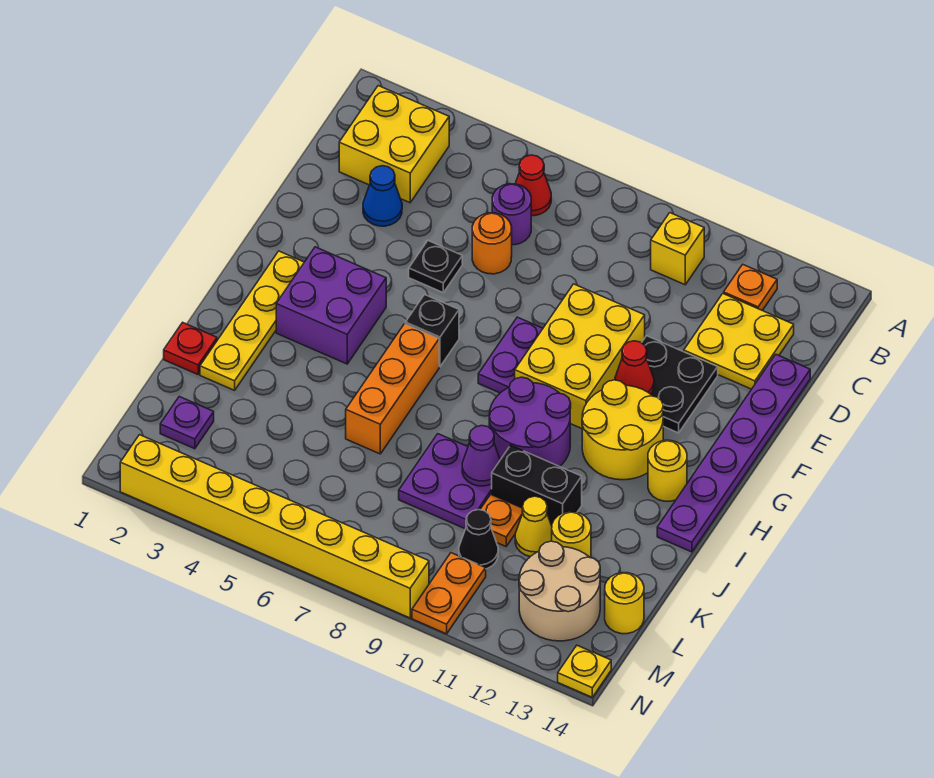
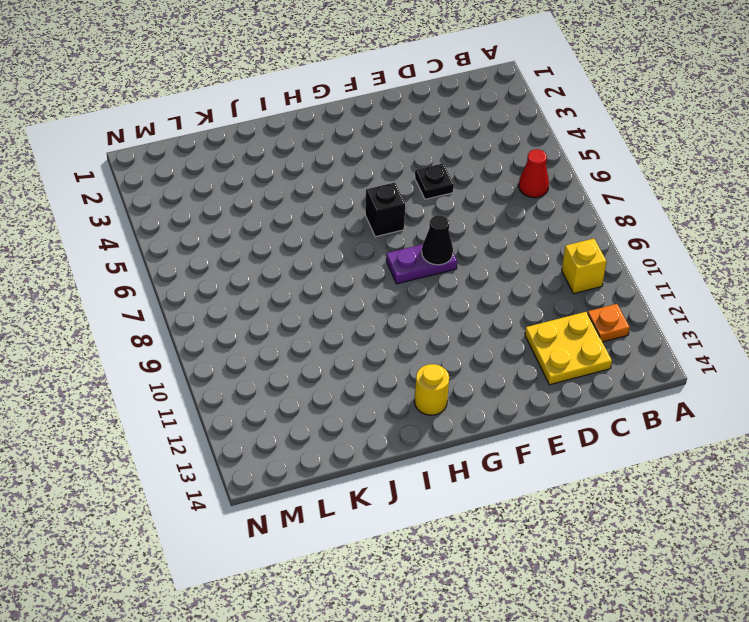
black 1x1 cone [422,215,453,265] -> black 1x1 cone moved to [459,510,498,569]
none -> yellow 2x2 brick [339,86,449,203]
none -> purple 1x1 round brick [492,184,531,245]
none -> blue 1x1 cone [363,166,402,226]
none -> orange 1x1 round brick [472,213,512,274]

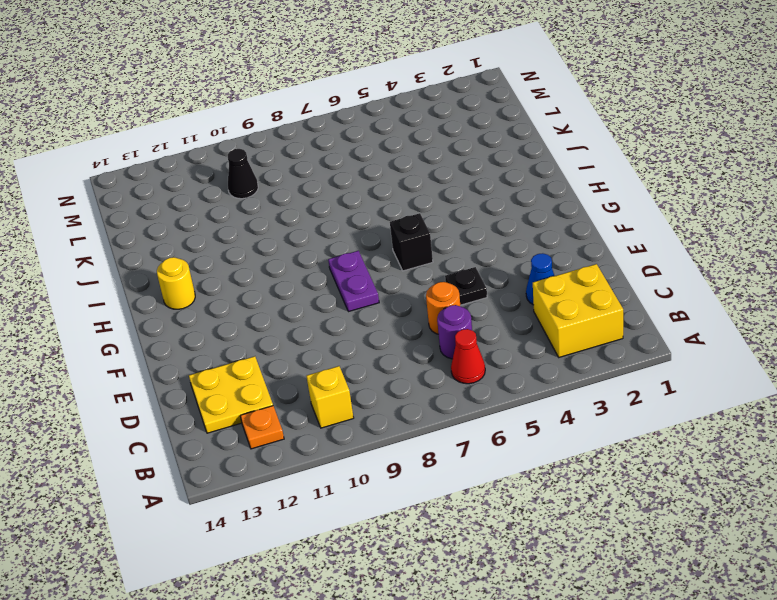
none -> purple 1x6 plate [657,355,810,552]
none -> yellow 2x3 brick [515,284,645,429]
none -> black 2x2 plate [642,336,718,433]
none -> yellow 1x4 plate [200,251,304,390]

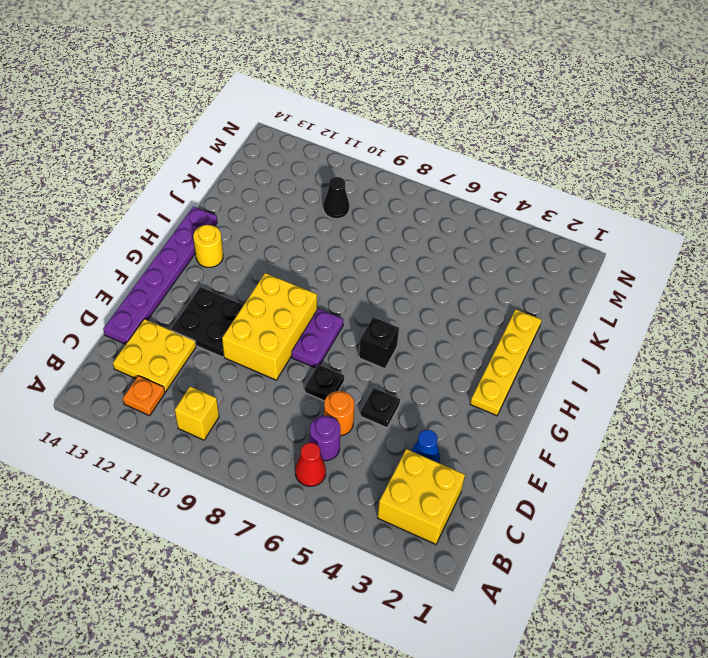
black 1x1 plate [305,364,344,401] -> none
none -> purple 2x2 brick [276,247,386,364]
none -> yellow 2x2 round brick [582,380,663,480]
none -> orange 1x3 brick [346,324,439,454]
none -> purple 2x2 round brick [489,377,571,467]

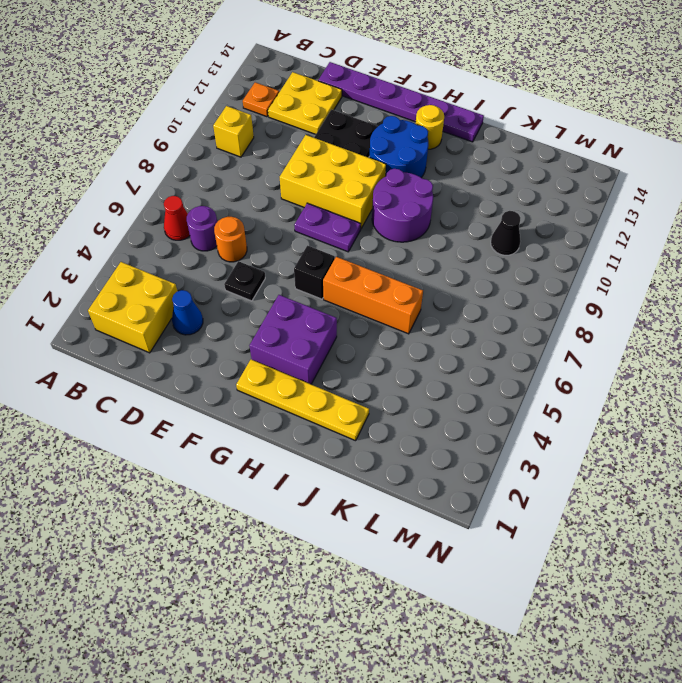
blue 2x2 round brick [369,116,428,178] -> yellow 2x2 round brick [582,380,663,480]
none -> red 1x1 plate [164,322,217,375]
none -> purple 2x2 plate [399,434,492,529]
none -> black 1x2 brick [492,445,582,526]
none -> orange 1x1 plate [480,495,523,546]

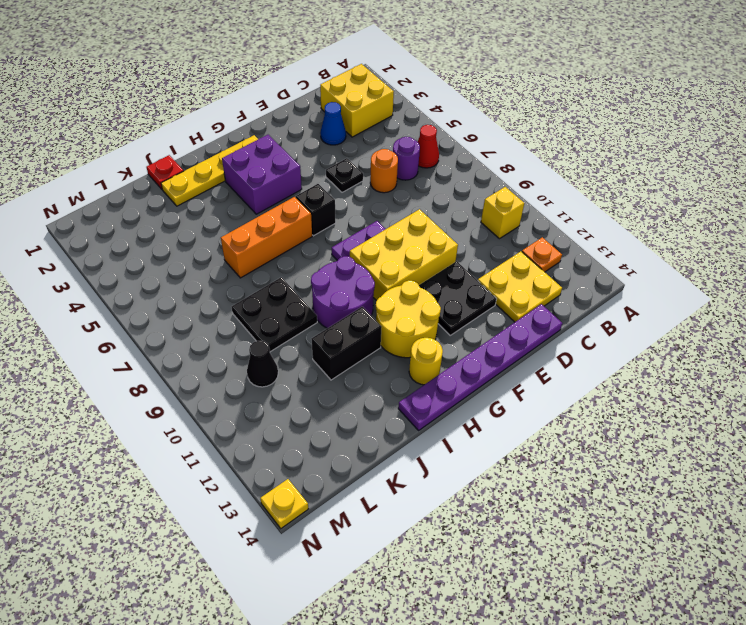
black 1x2 brick [312,307,382,380] -> black 1x2 brick turned to [492,445,582,526]
black 2x2 plate [232,277,317,352] -> purple 2x2 plate [399,434,492,529]
none -> orange 1x1 plate [480,495,523,546]
none -> yellow 1x1 cone [515,496,552,557]
none -> yellow 1x1 round brick [552,512,591,558]
none -> purple 1x1 plate [160,397,214,449]

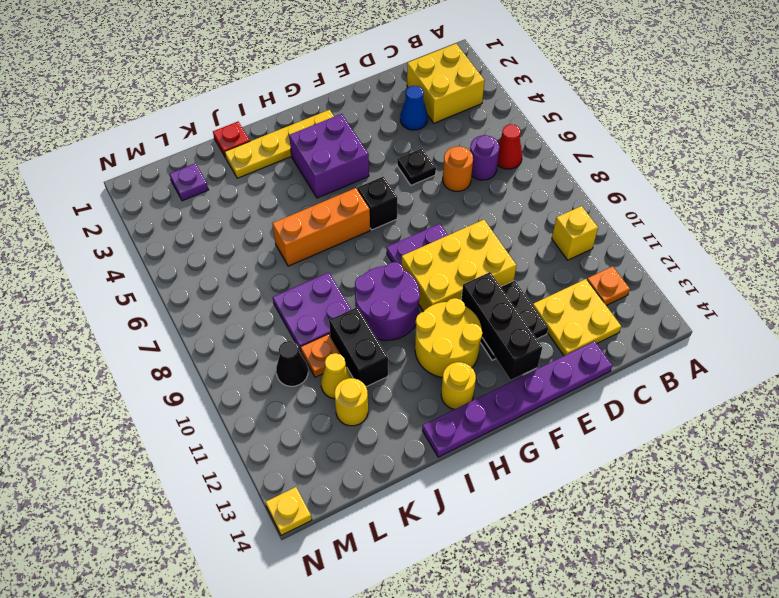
black 1x3 brick [461,272,542,380] -> red 1x1 cone [615,341,654,394]
none -> tan 2x2 round brick [519,541,600,641]
none -> yellow 1x1 round brick [605,573,644,634]
none -> orange 1x2 plate [412,553,486,634]
none -> yellow 1x8 brick [120,435,429,618]

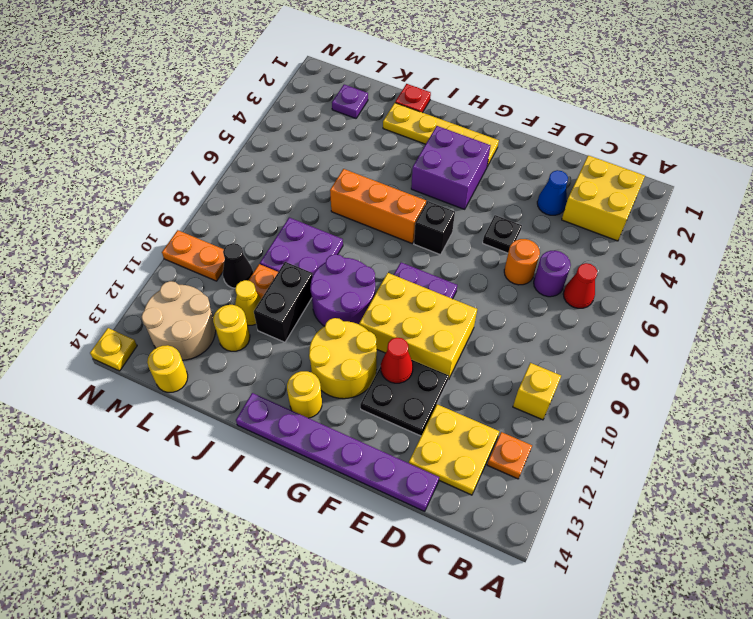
none -> yellow 1x8 brick [120,435,429,618]
none -> purple 1x1 cone [462,426,500,486]

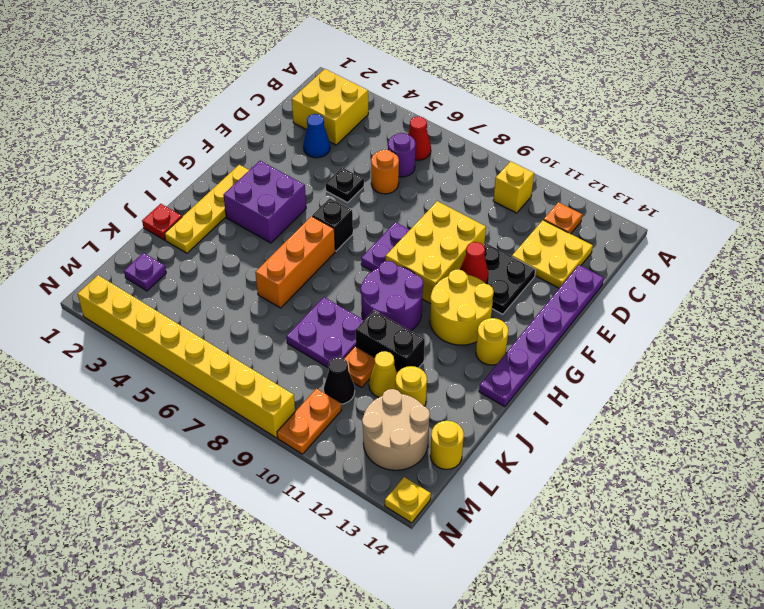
none -> purple 1x1 cone [462,426,500,486]

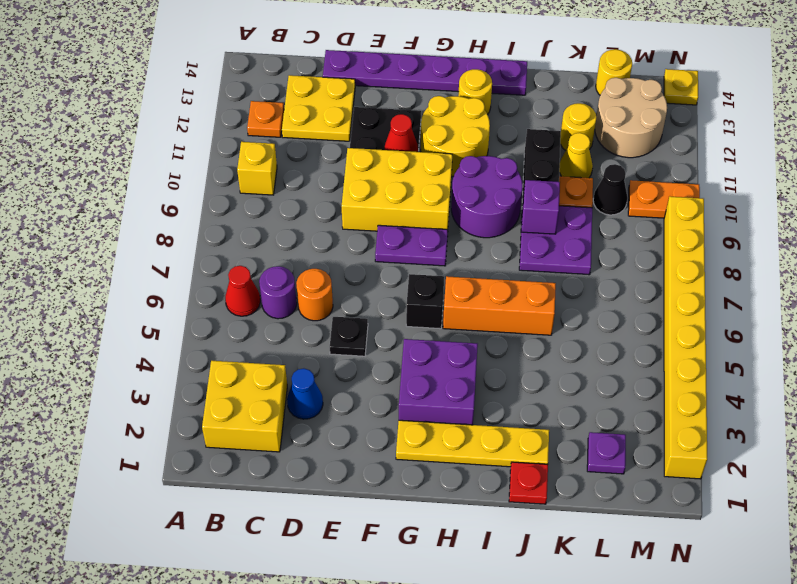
purple 1x1 brick [522,180,560,234] -> purple 1x1 cone [462,426,500,486]

